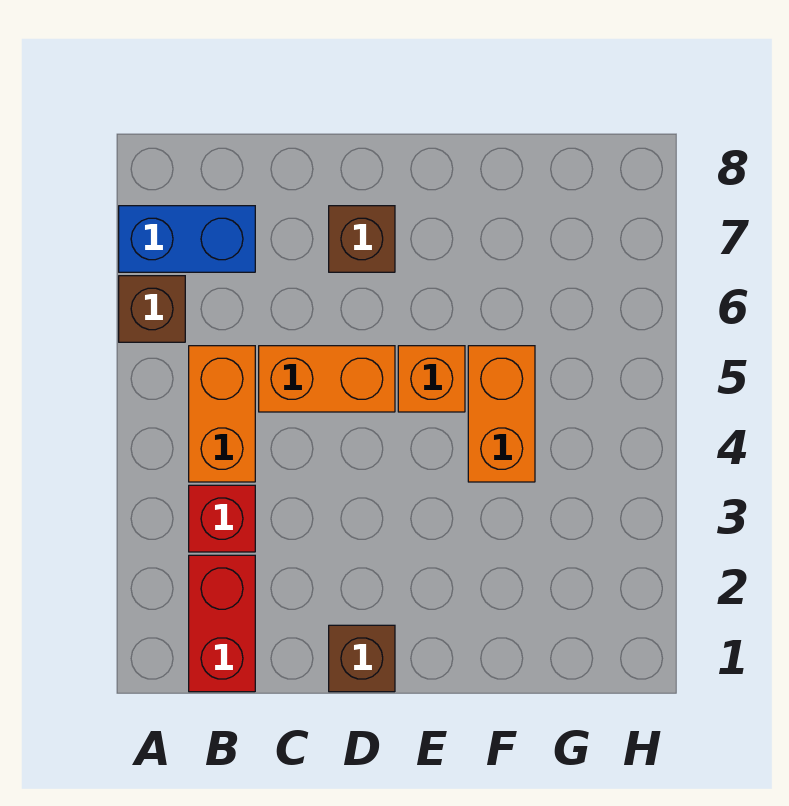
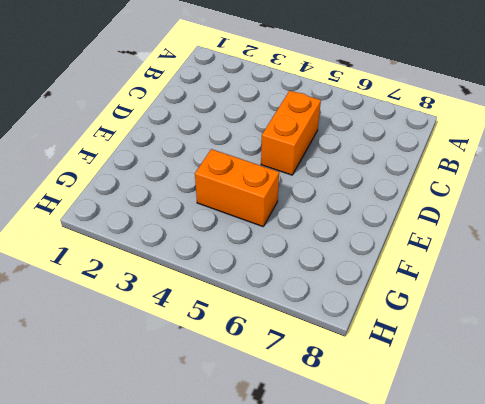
none -> brown 1x1 brick [119,276,185,342]
none -> blue 1x2 brick [119,206,255,272]

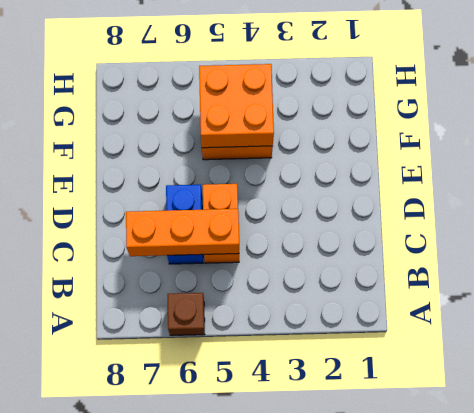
orange 1x3 brick [126,209,239,256] -> none
blue 1x2 brick [166,185,203,264] -> blue 1x2 brick moved to [119,206,255,272]
orange 2x2 brick [199,64,274,148] -> none
none -> red 1x2 brick [189,555,255,692]
none -> red 1x1 brick [189,485,255,552]

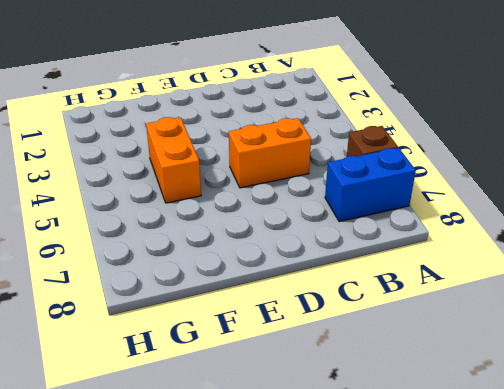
none -> red 1x2 brick [189,555,255,692]
none -> red 1x1 brick [189,485,255,552]

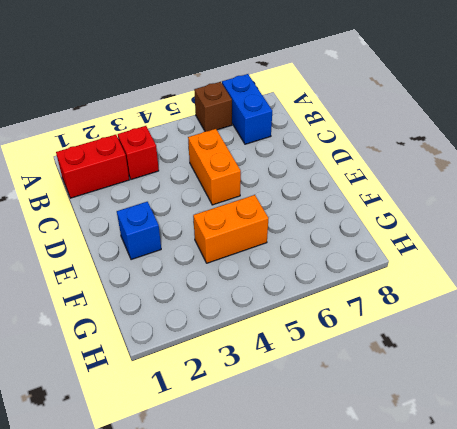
blue 1x1 brick [117,202,161,260] -> none
none -> orange 1x2 brick [189,346,255,482]
none -> brown 1x1 brick [329,625,395,692]

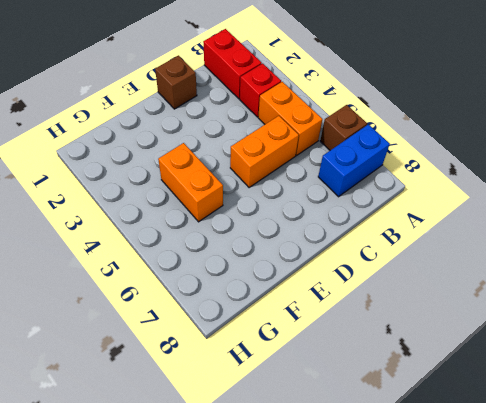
none -> brown 1x1 brick [329,206,395,272]
none -> orange 1x1 brick [398,346,465,412]

